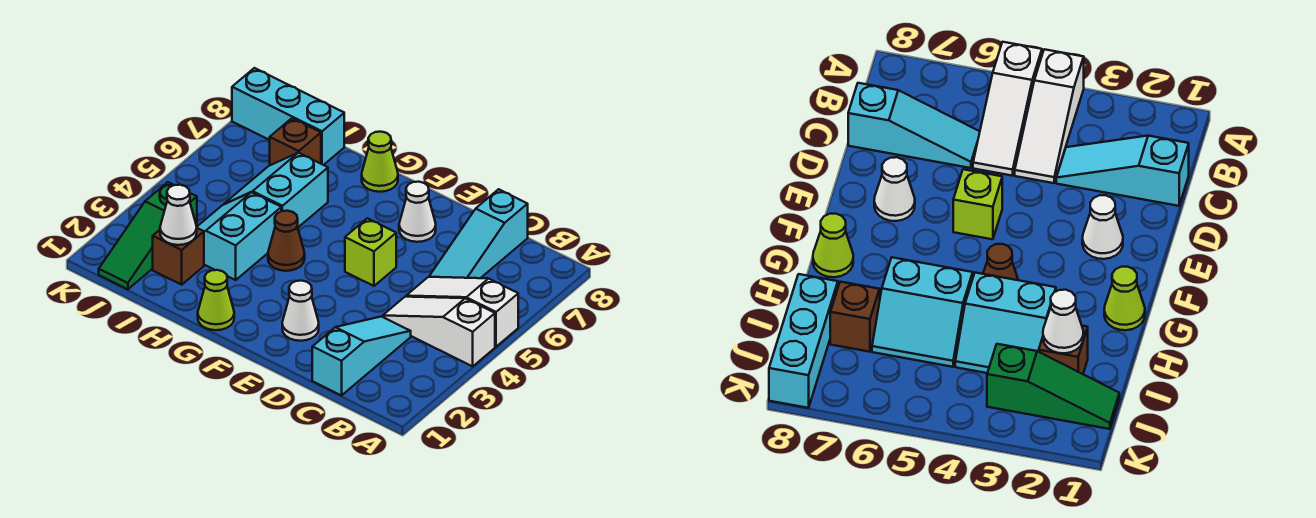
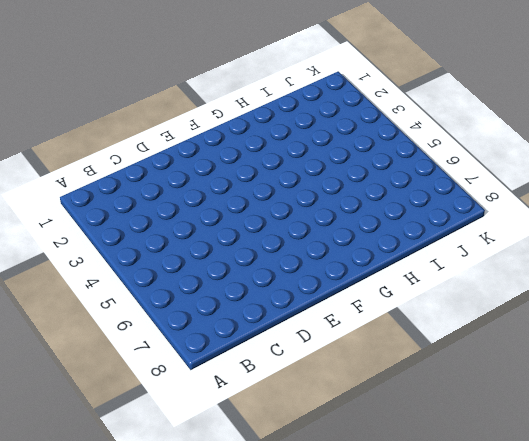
none -> white 1x3 slope [383,297,495,366]
none -> white 1x3 slope [406,277,518,347]
none -> cyan 1x3 slope [312,317,411,396]

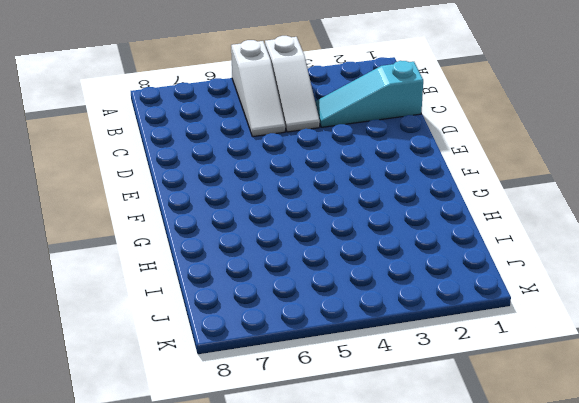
none -> cyan 1x3 slope [429,189,528,278]
none -> white 1x1 cone [282,281,319,341]
none -> lime 1x1 brick [345,218,396,286]

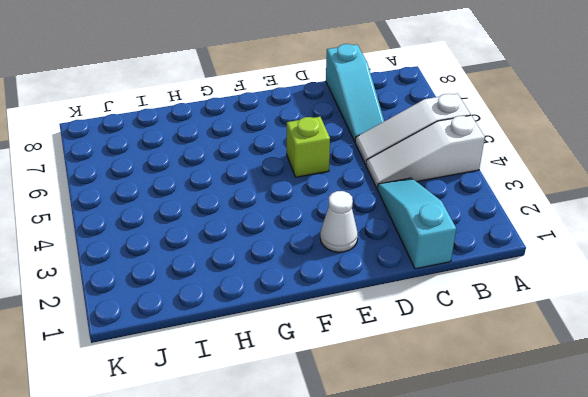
none -> white 1x1 cone [399,182,436,242]
none -> lime 1x1 cone [198,270,234,330]
none -> brown 1x1 cone [268,211,305,271]

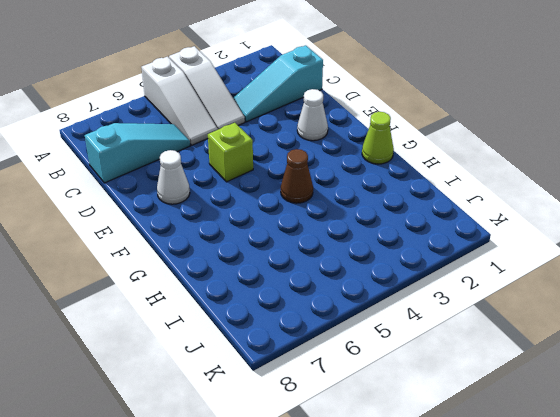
none -> lime 1x1 cone [362,132,398,192]
none -> cyan 2x2 slope [197,192,281,280]
none -> cyan 2x2 slope [223,153,328,227]

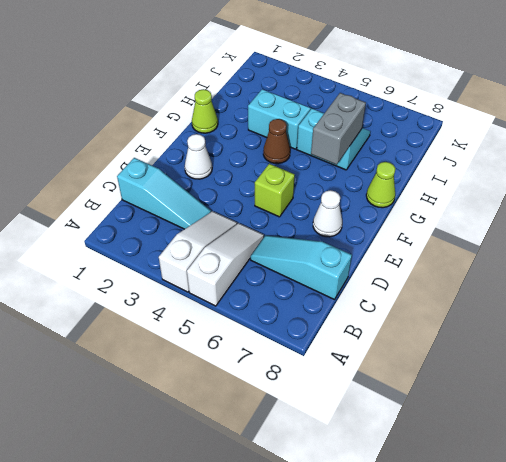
grey 1x2 brick [311,93,366,165] -> none
none -> brown 1x1 brick [153,228,204,285]
none -> brown 1x1 brick [270,118,321,165]
none -> cyan 1x3 brick [232,68,344,165]

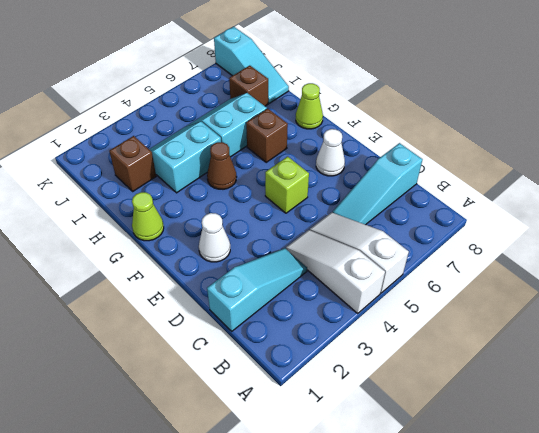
brown 1x1 brick [246,108,288,162] -> none
cyan 1x3 slope [214,27,289,103] -> cyan 1x3 brick [232,68,344,165]
none -> green 1x3 slope [99,182,197,289]
none -> white 1x1 cone [160,185,197,245]

